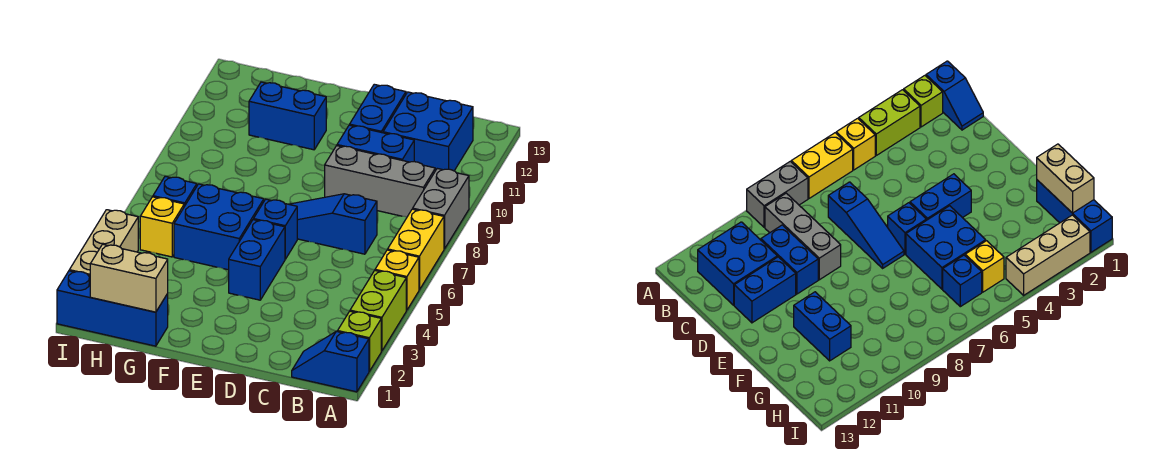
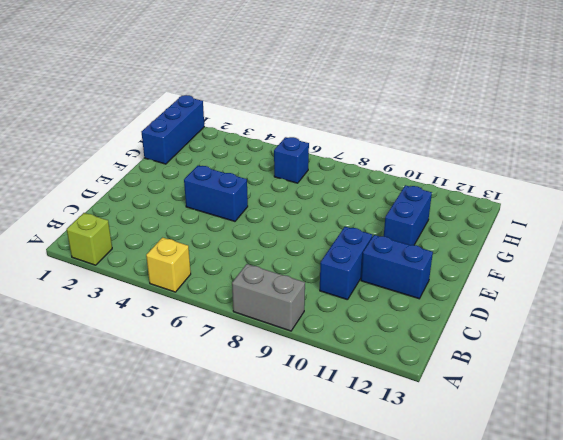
none -> blue 1x2 slope [292,331,369,392]
none -> lime 1x2 brick [350,271,406,351]
none -> yellow 1x2 brick [388,209,444,290]

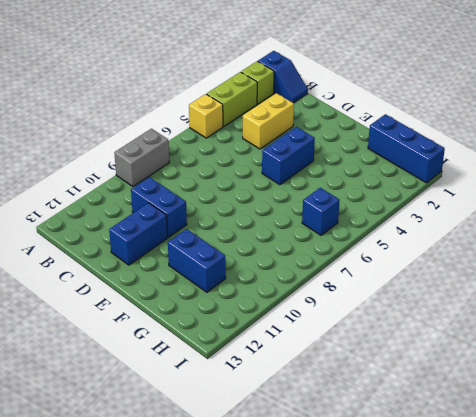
yellow 1x2 brick [243,93,294,149] -> yellow 1x2 brick moved to [388,209,444,290]
none -> grey 1x3 brick [325,146,435,217]
none -> blue 2x2 brick [383,92,473,171]
none -> blue 1x3 slope [289,194,377,254]

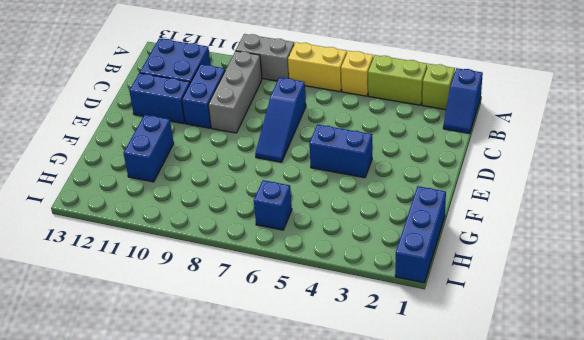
none -> blue 1x1 brick [254,199,297,259]
none -> blue 2x2 brick [174,184,264,270]
none -> yellow 1x1 brick [140,197,184,257]

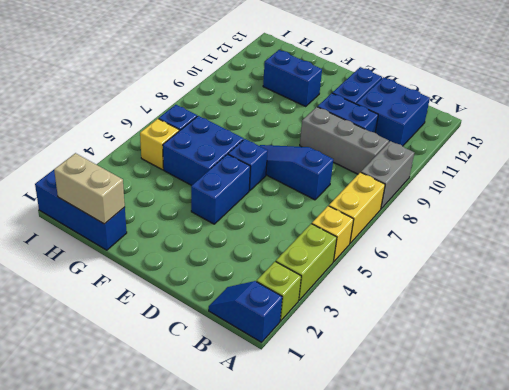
none -> tan 1x3 brick [69,210,138,275]

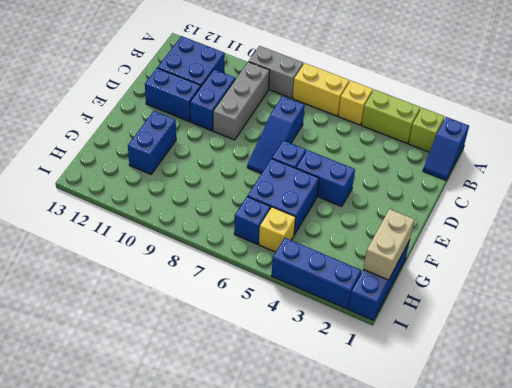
blue 1x3 brick [271,238,361,309] -> tan 1x3 brick [69,210,138,275]

